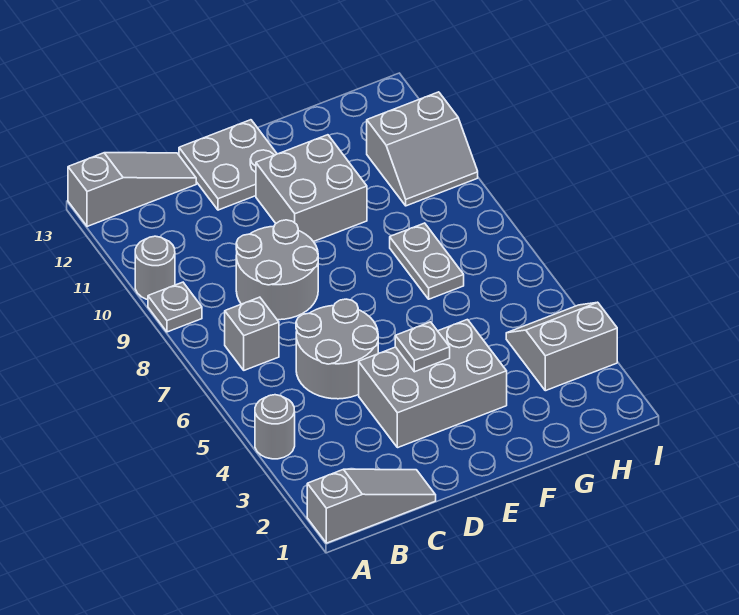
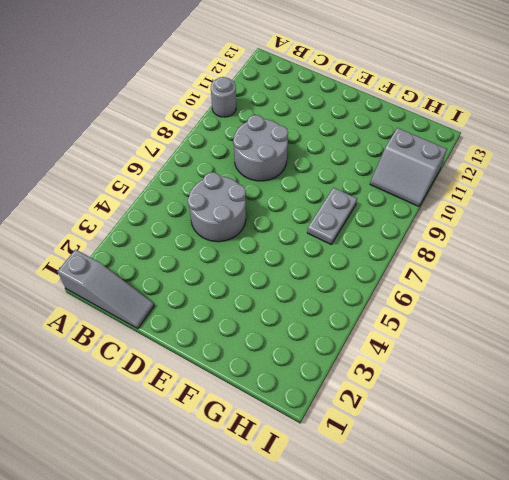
none -> grey 1x1 round brick [255,395,295,459]
none -> grey 1x1 plate [148,282,202,332]
none -> grey 1x3 slope [68,153,196,226]

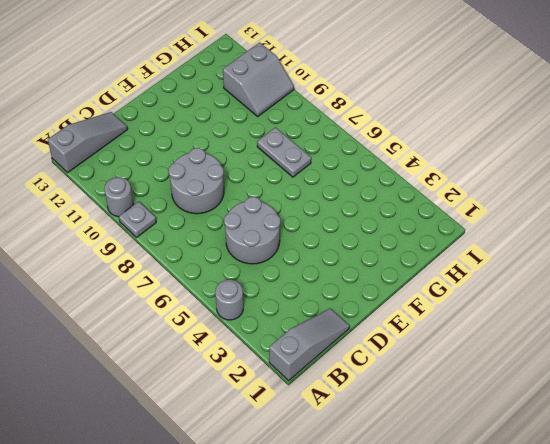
none -> grey 1x1 brick [225,297,279,370]
none -> grey 2x3 brick [359,320,507,448]
none -> grey 2x2 plate [179,120,277,210]

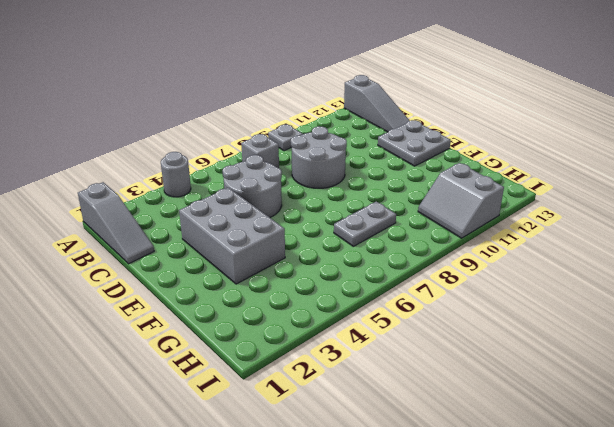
none -> grey 1x1 round brick [135,236,175,300]
none -> grey 2x2 brick [256,135,367,242]
none -> grey 2x2 slope [506,302,617,391]

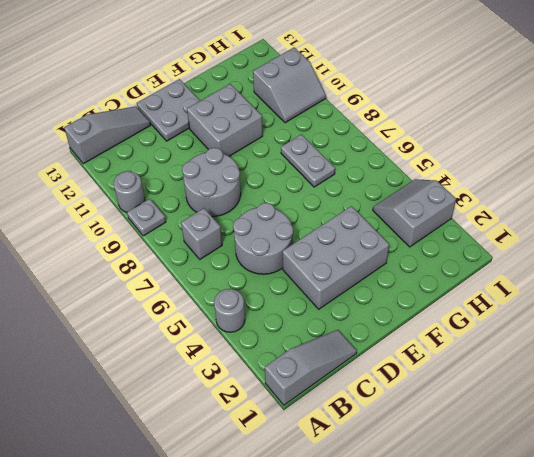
none -> grey 1x1 plate [395,322,450,372]

